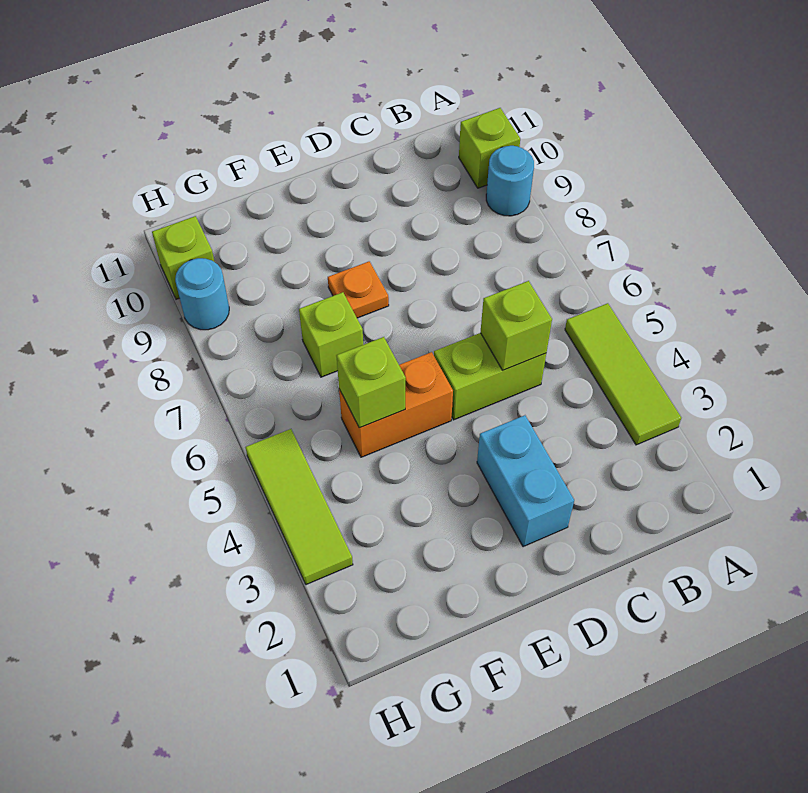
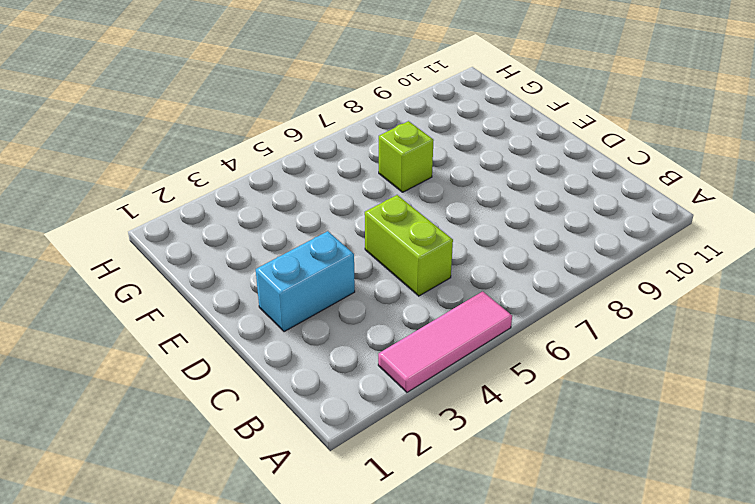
pink 1x3 tile [378,291,512,392] -> lime 1x3 tile [565,303,681,445]
none -> cyan 1x1 round brick [486,146,534,216]
none -> lime 1x1 brick [459,108,520,188]
none -> orange 1x2 brick [339,352,453,457]

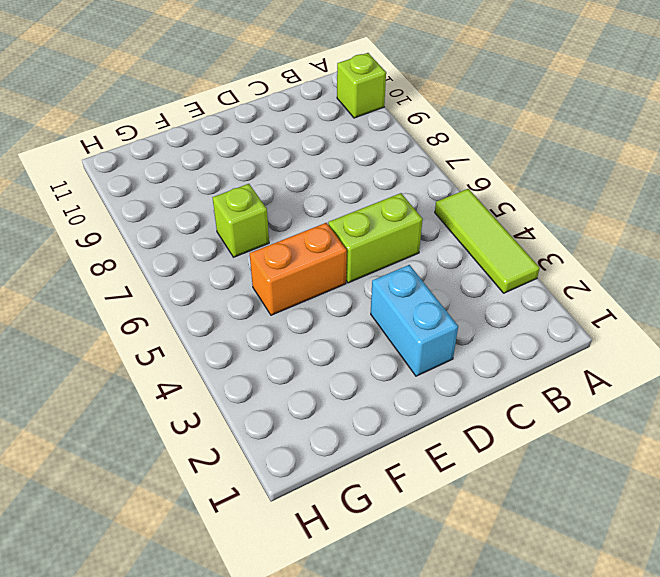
none -> cyan 1x1 round brick [486,146,534,216]
none -> orange 1x1 plate [328,261,389,318]
none -> lime 1x3 tile [245,429,353,585]

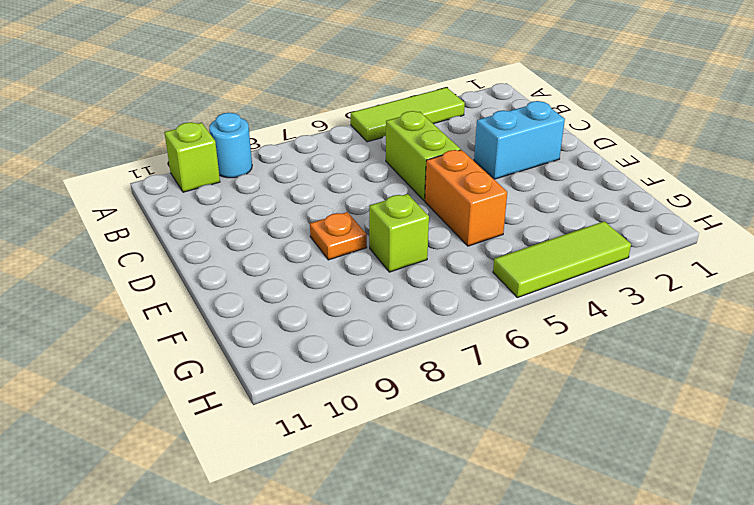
none -> cyan 1x1 round brick [175,258,229,330]
none -> lime 1x1 brick [152,216,214,299]
none -> lime 1x1 brick [480,281,552,370]

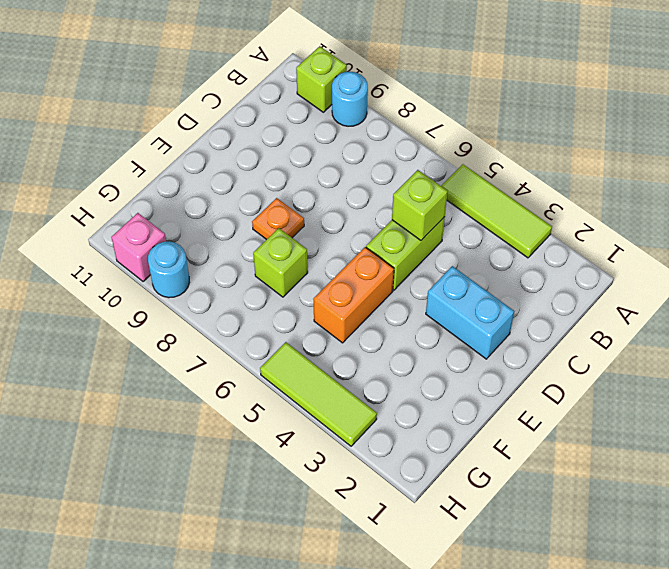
pink 1x1 brick [111,213,166,282] -> lime 1x1 brick [152,216,214,299]
none -> lime 1x1 brick [336,337,406,428]

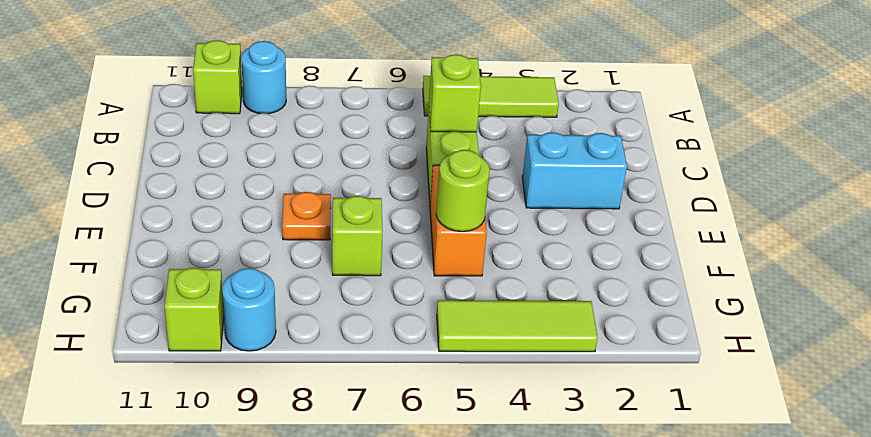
lime 1x1 round brick [436,150,490,232] -> lime 1x1 brick [336,337,406,428]

